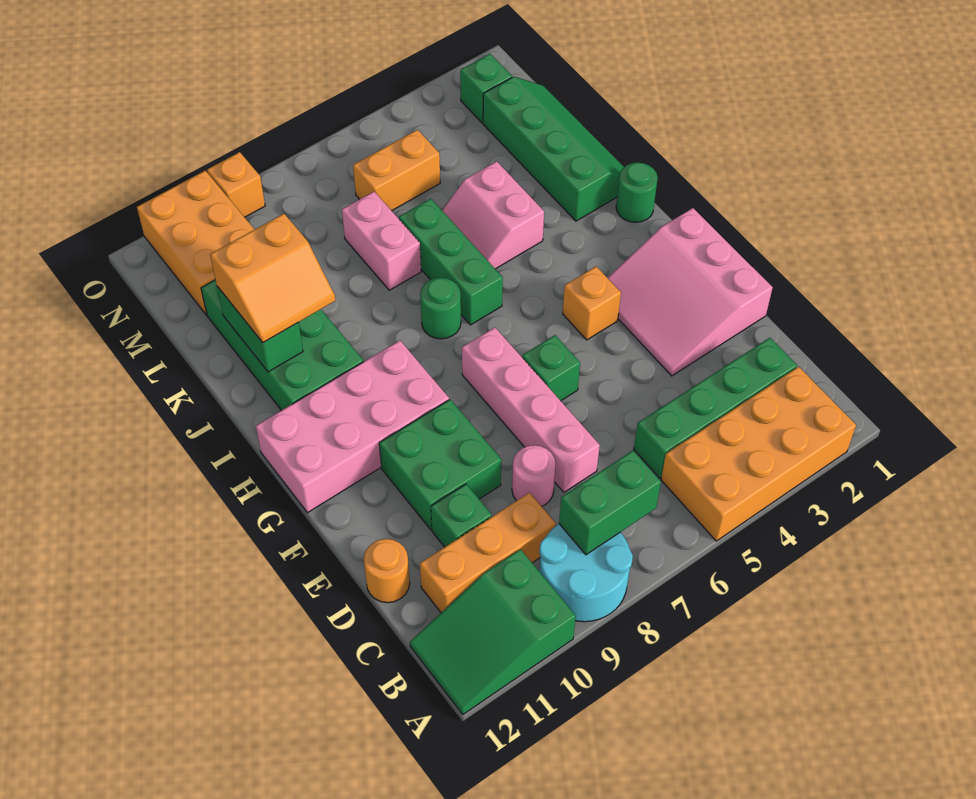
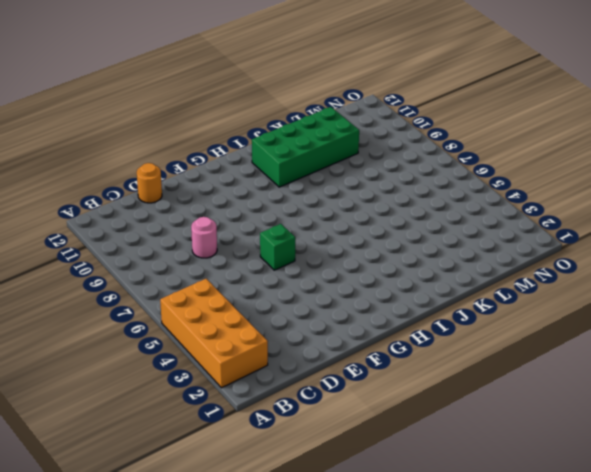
none -> cyan 2x2 round brick [539,524,633,622]
none -> green 2x3 slope [410,549,576,714]
none -> green 1x4 brick [634,338,797,478]

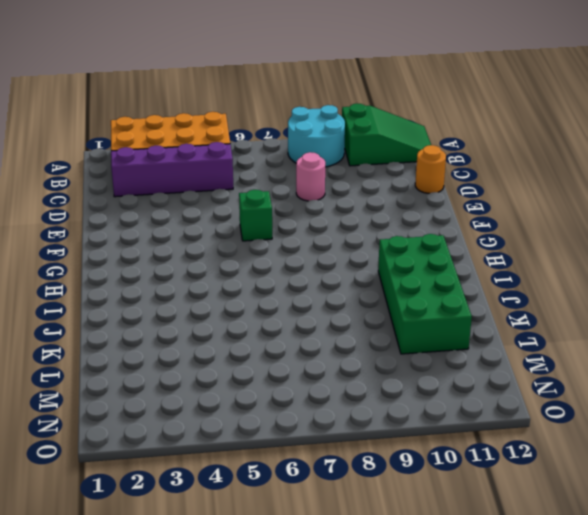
purple 1x4 brick [111,142,233,197] -> green 1x4 brick [634,338,797,478]
none -> orange 1x3 brick [420,493,556,612]
none -> pink 1x4 brick [462,327,600,492]
none -> green 1x1 brick [431,484,492,547]

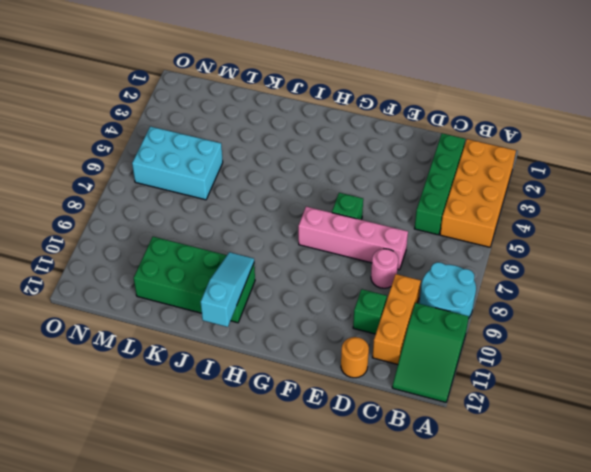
cyan 1x3 slope [201,252,254,327] -> none
cyan 2x3 brick [132,126,223,200] -> orange 1x2 brick [353,130,440,211]
none -> pink 3x3 slope [608,208,773,376]
none -> green 2x2 brick [379,400,501,530]
none -> orange 1x1 brick [563,266,621,340]

